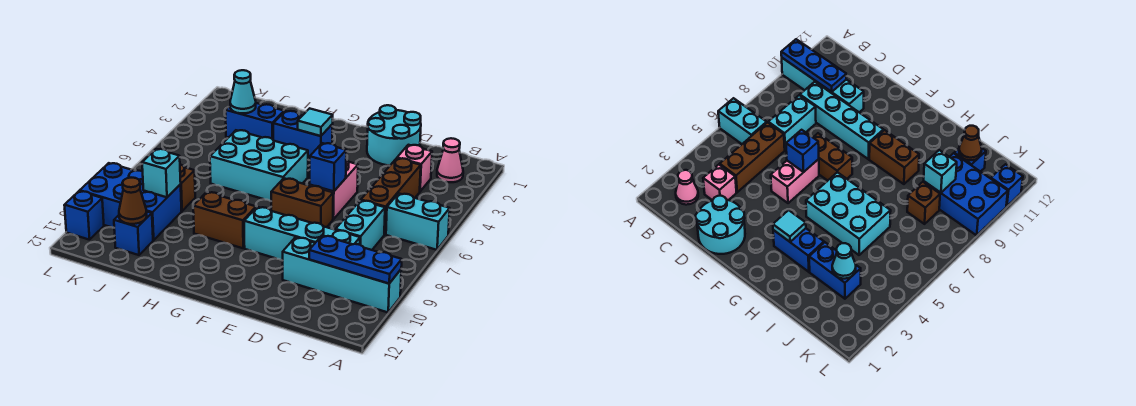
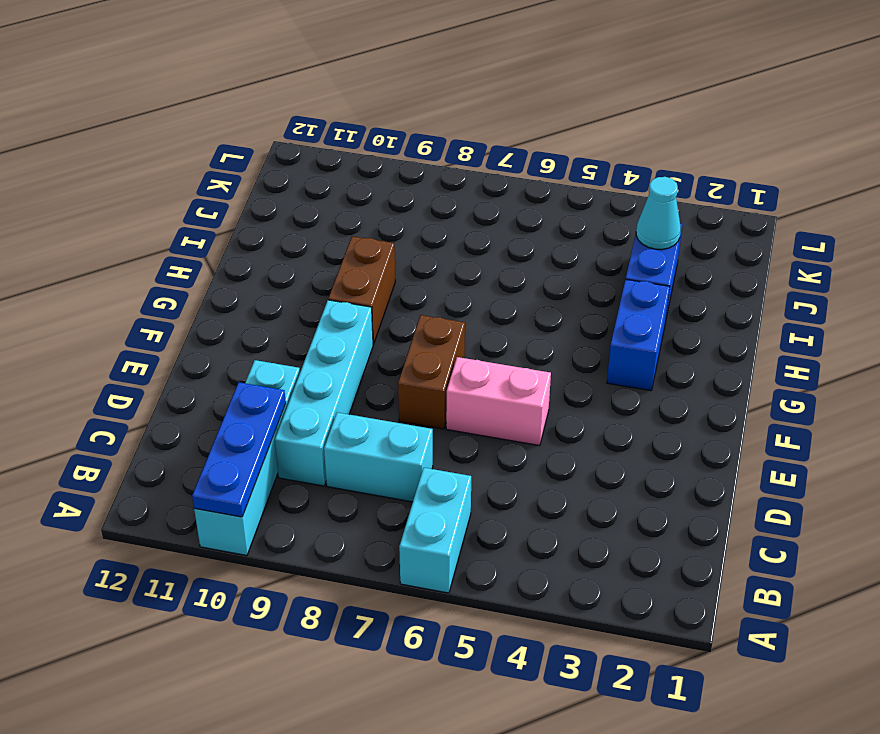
none -> pink 1x1 cone [437,138,463,182]
none -> pink 1x1 brick [397,145,432,191]
none -> brown 1x3 brick [361,158,421,234]

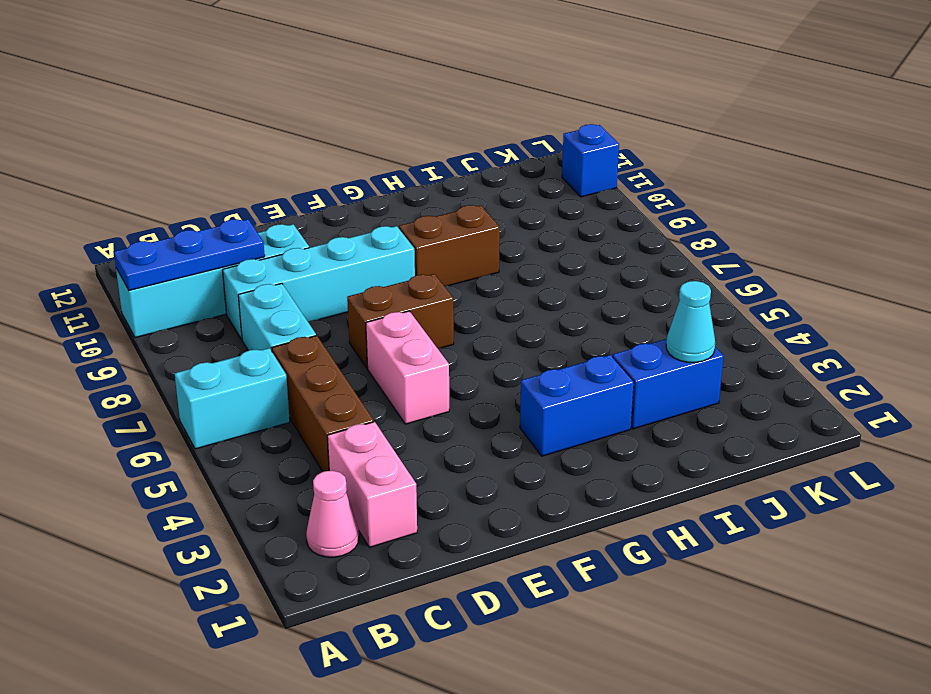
pink 1x2 brick [327,422,417,547] -> pink 1x1 brick [397,145,432,191]
none -> cyan 2x2 round brick [367,105,421,166]
none -> cyan 2x3 brick [210,130,308,201]
none -> brown 1x1 brick [180,164,195,211]

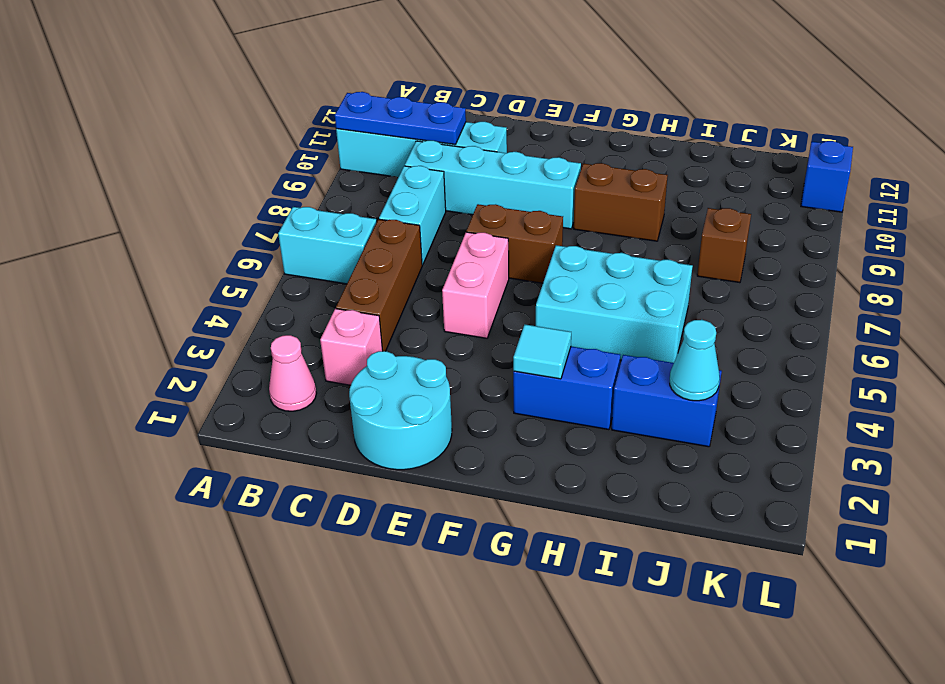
none -> blue 2x3 brick [80,163,182,240]
none -> blue 1x1 brick [114,212,153,255]
none -> blue 1x1 brick [310,143,346,191]

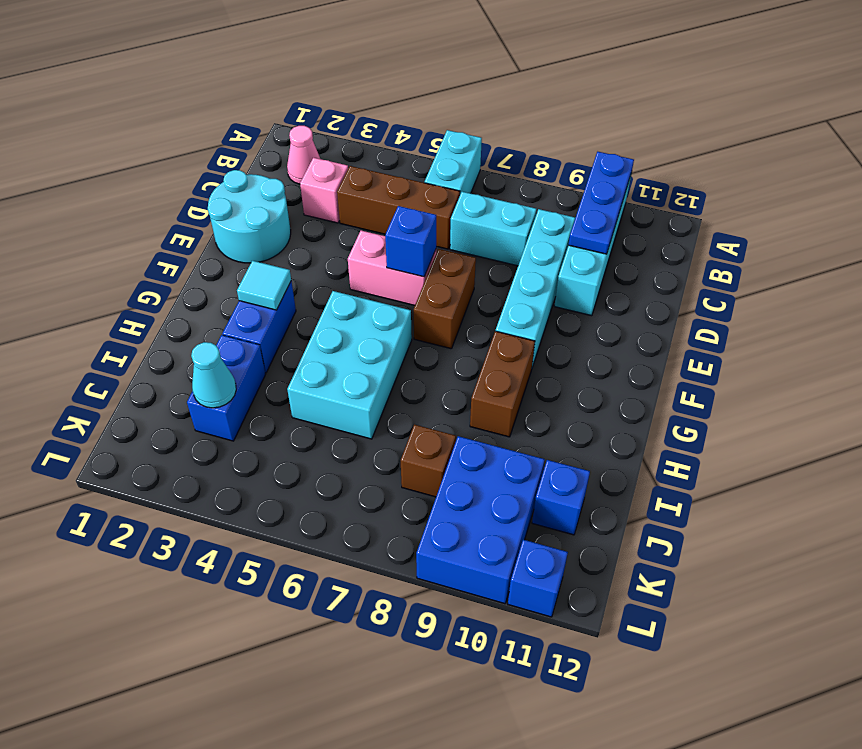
none -> cyan 1x1 brick [142,149,181,197]
none -> brown 1x1 cone [119,178,147,224]

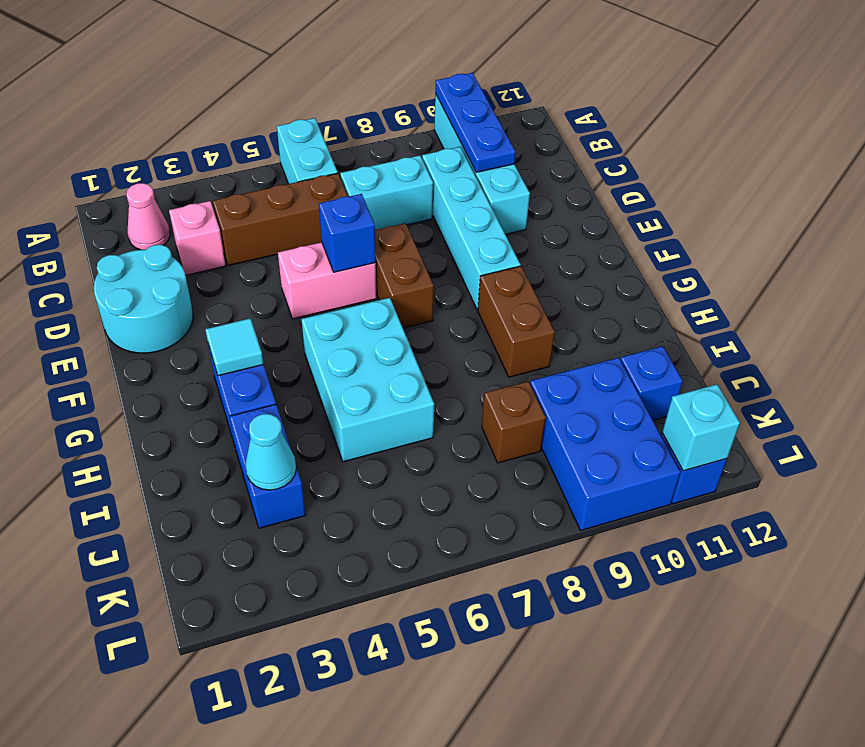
cyan 1x1 brick [662,384,740,471] -> cyan 1x1 brick moved to [142,149,181,197]
none -> brown 1x1 cone [119,178,147,224]

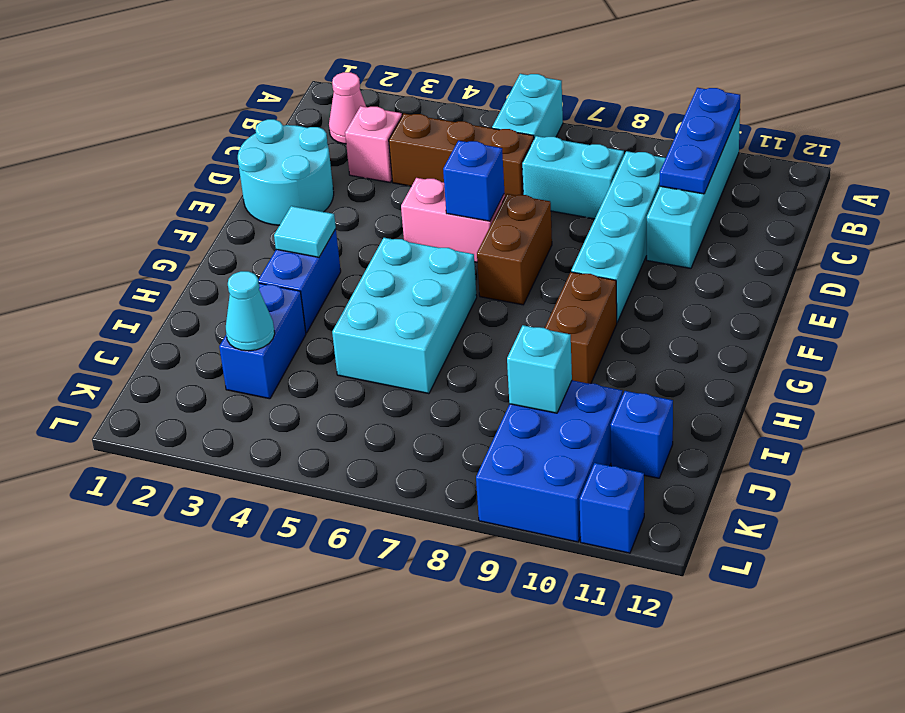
none -> brown 1x1 brick [180,164,195,211]
none -> brown 1x1 cone [119,178,147,224]

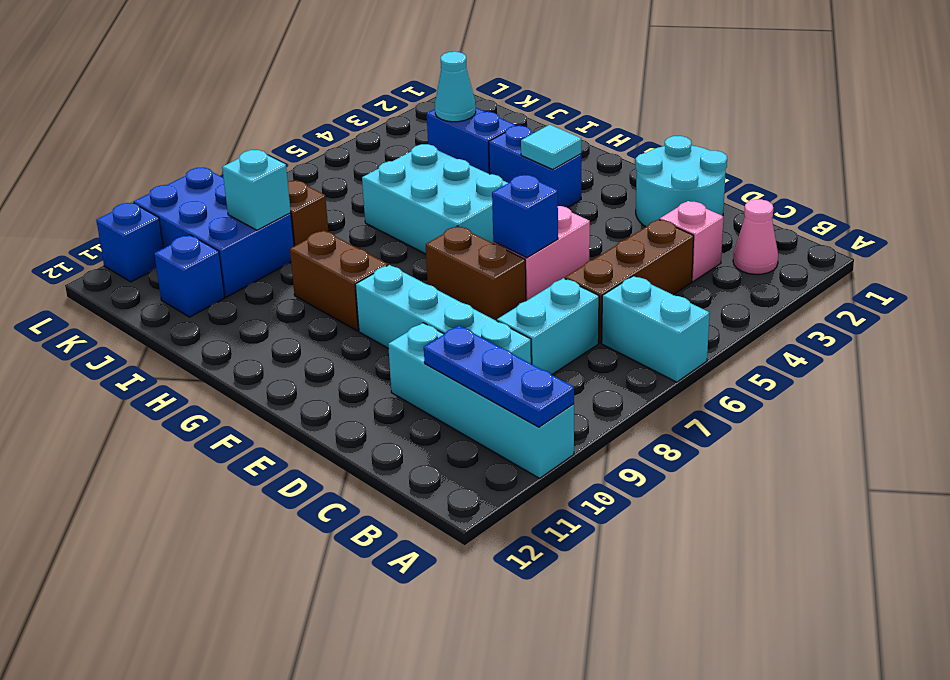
none -> brown 1x1 cone [119,178,147,224]

